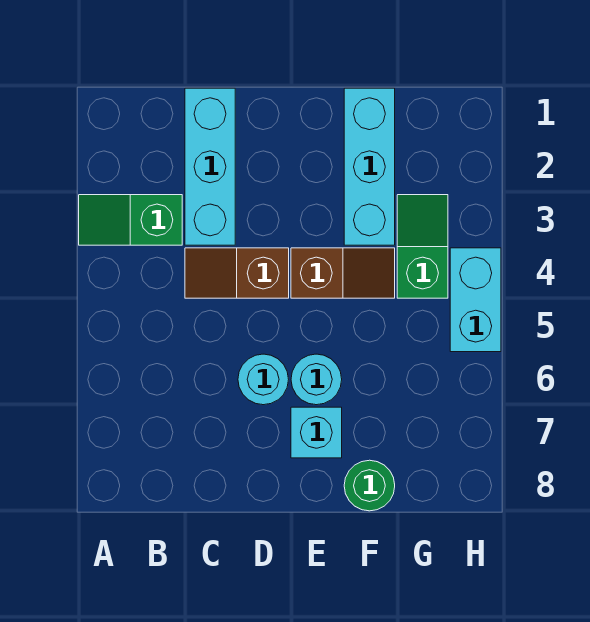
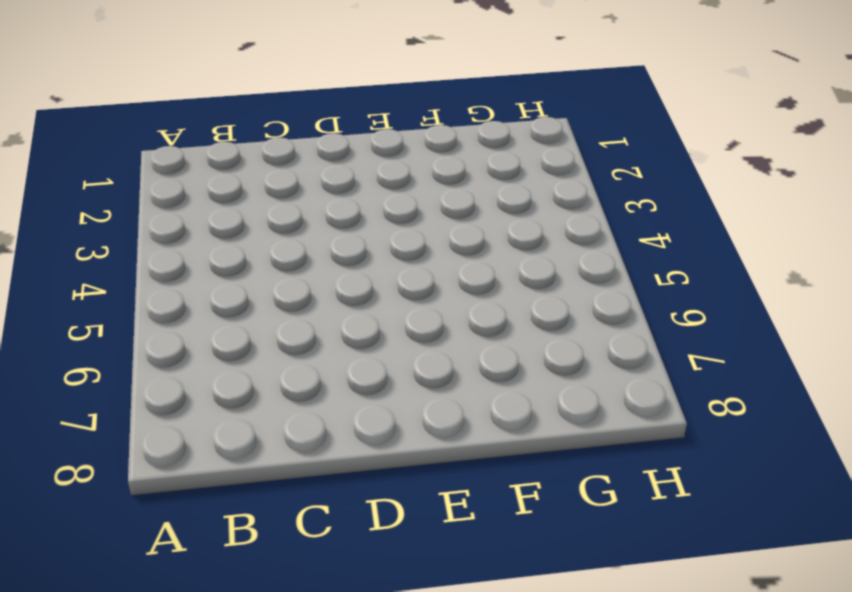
none -> green 1x2 slope [79,195,182,245]
none -> cyan 1x3 brick [185,88,235,245]

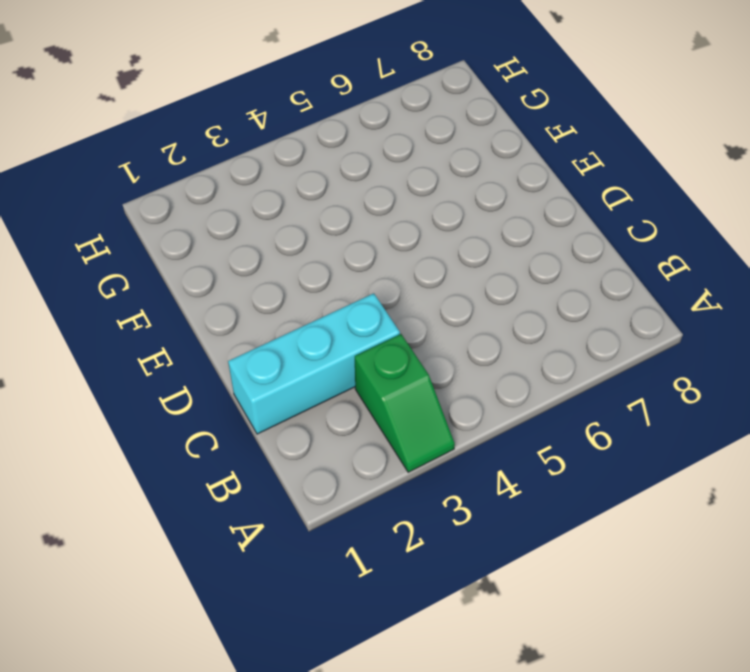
none -> brown 1x2 slope [185,248,289,298]
none -> cyan 1x1 round brick [238,354,289,405]

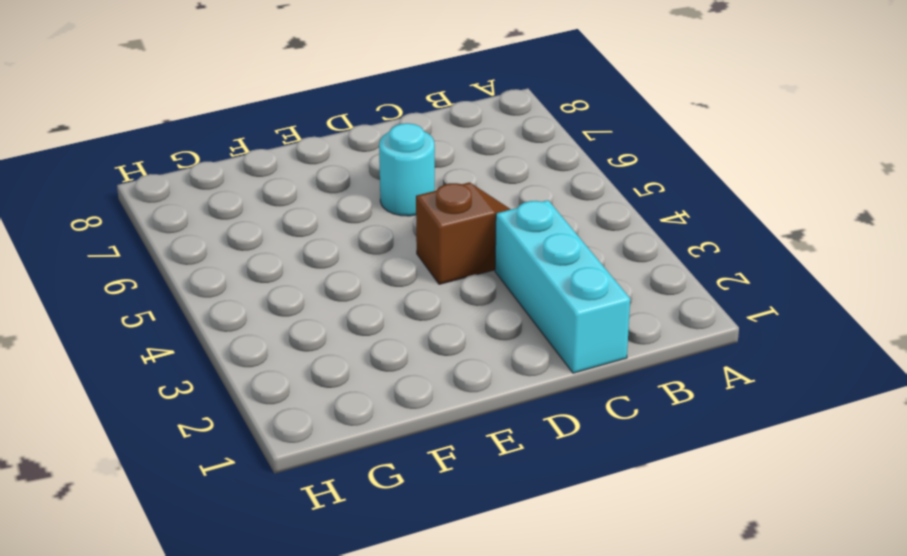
none -> green 1x2 slope [79,195,182,245]
none -> brown 1x2 slope [291,248,395,298]

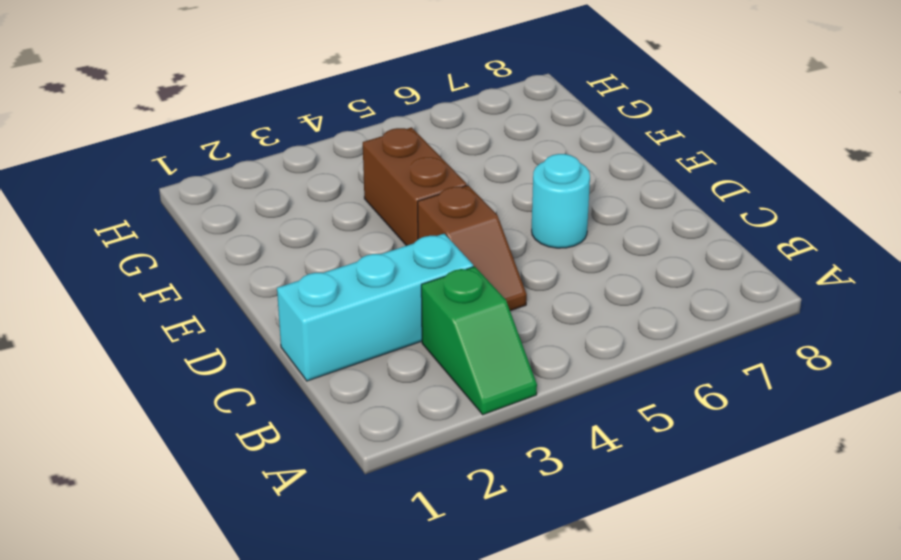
brown 1x2 brick [363,127,467,246] -> brown 1x2 slope [291,248,395,298]
none -> cyan 1x1 round brick [291,354,342,405]
none -> cyan 1x1 brick [291,407,342,458]

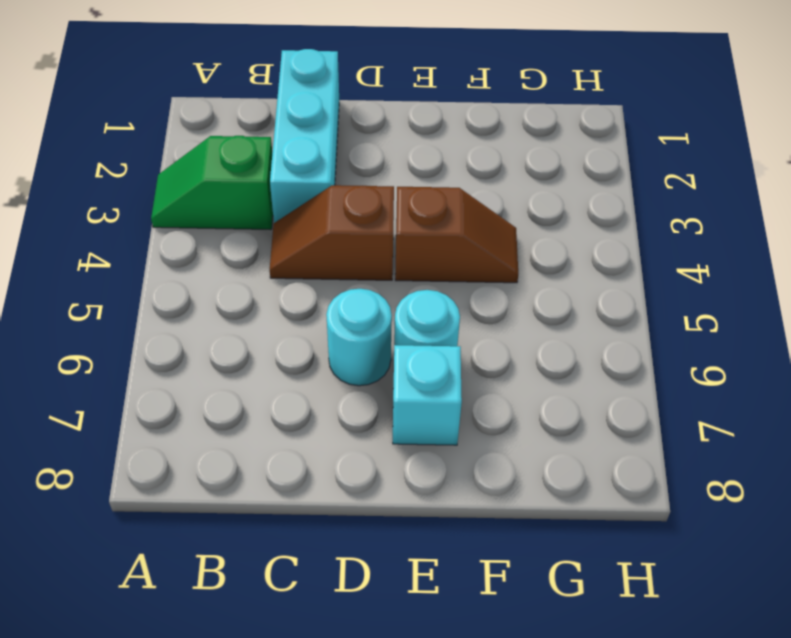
none -> cyan 1x3 brick [344,88,395,245]
none -> green 1x1 round brick [344,460,395,511]

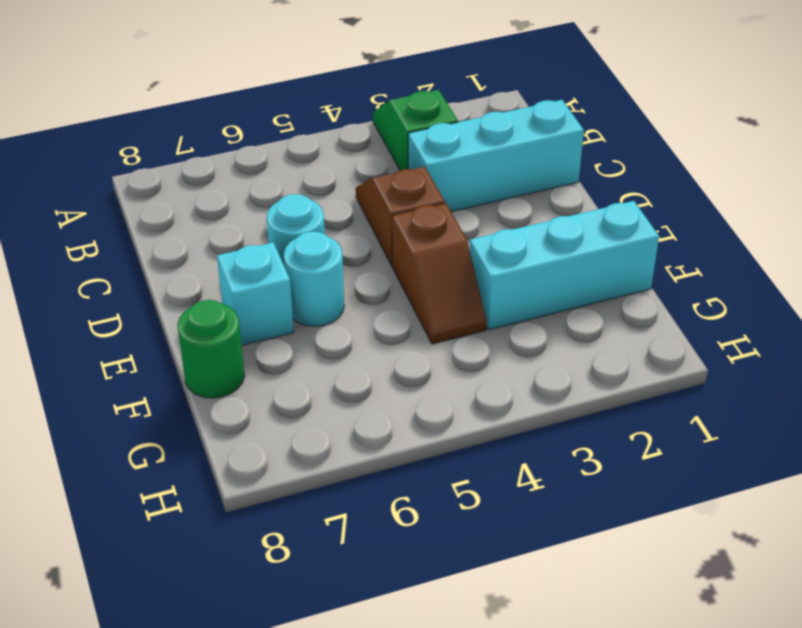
none -> green 1x2 slope [397,195,448,298]
none -> cyan 1x2 brick [450,248,501,352]

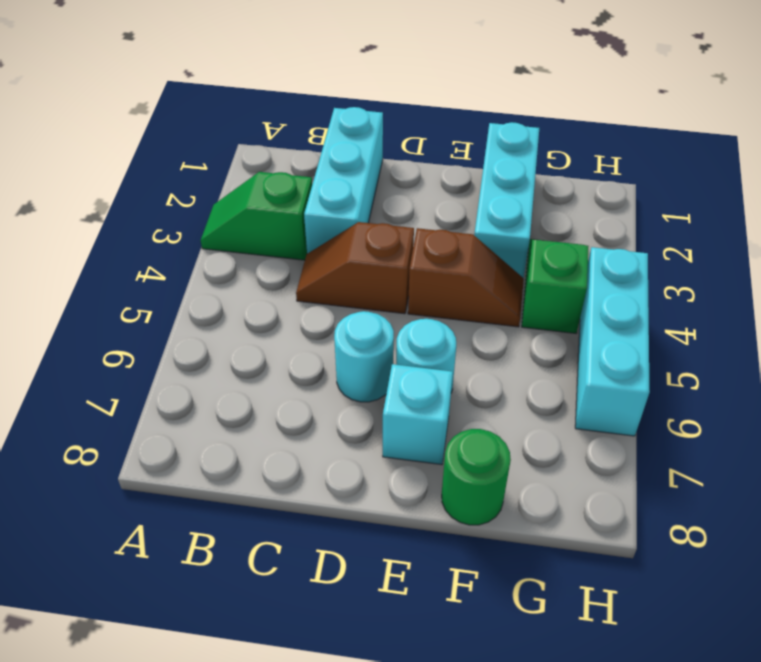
cyan 1x3 brick [575,247,650,436] -> cyan 1x2 brick [450,248,501,352]

